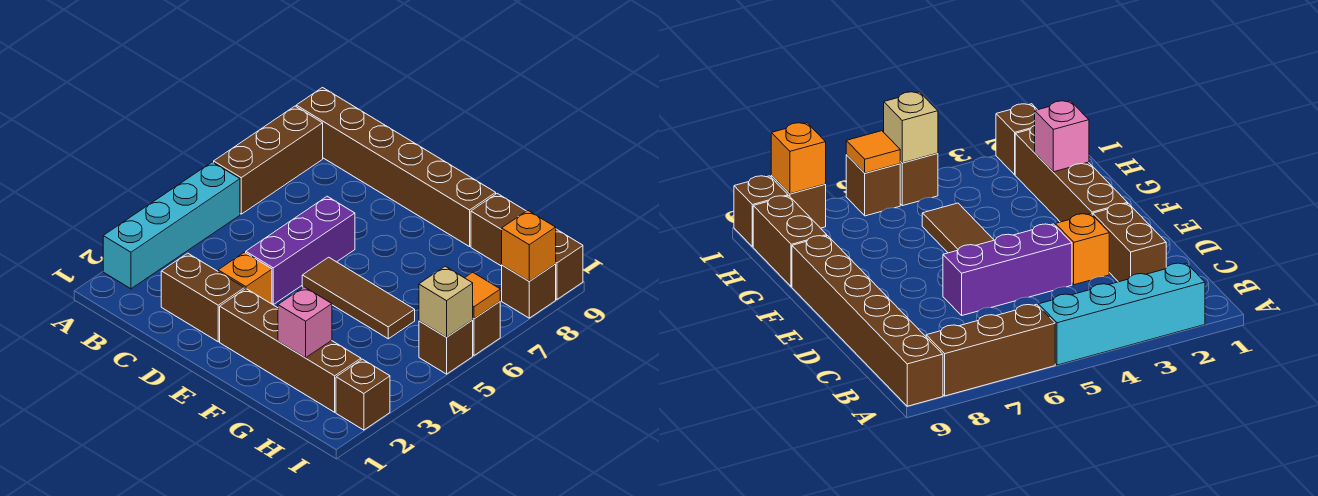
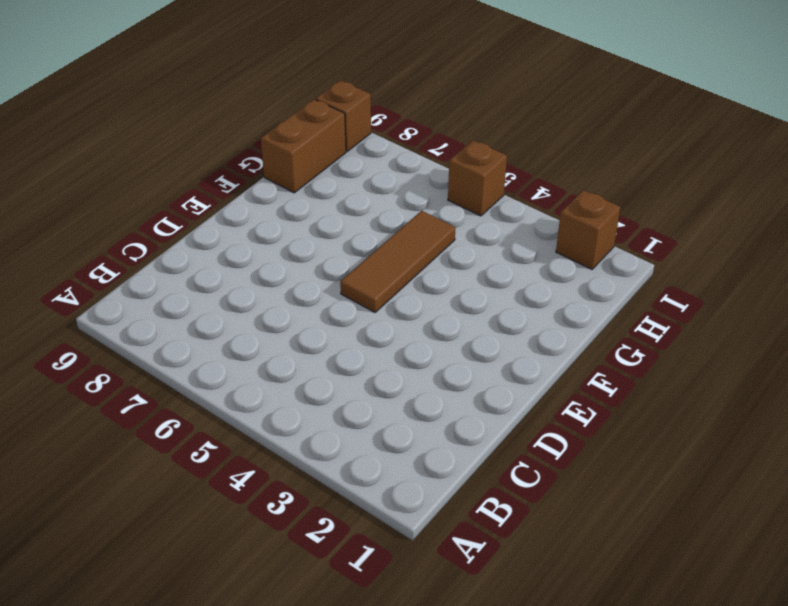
none -> cyan 1x4 brick [103,162,240,289]
none -> brown 1x3 brick [214,106,323,214]
none -> brown 1x6 brick [296,88,496,247]

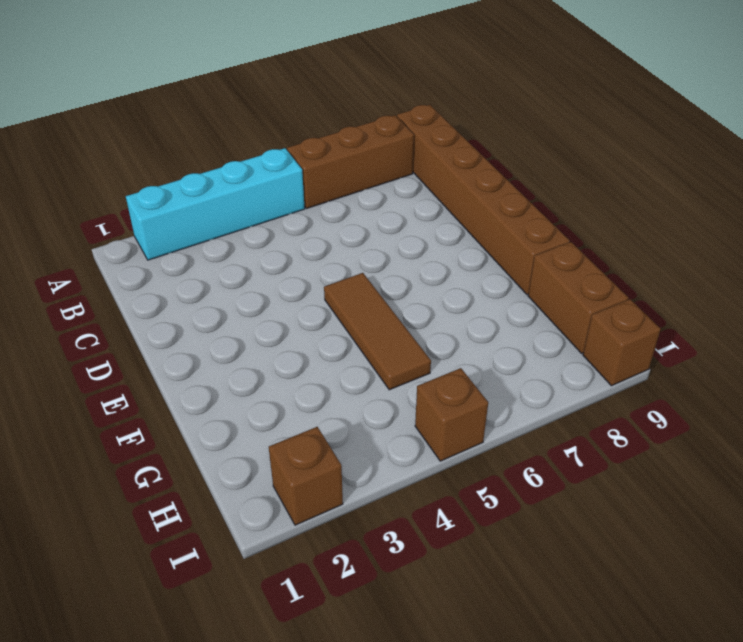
none -> brown 1x2 brick [161,253,245,342]
none -> orange 1x1 brick [218,252,272,304]
none -> purple 1x3 brick [246,196,355,304]

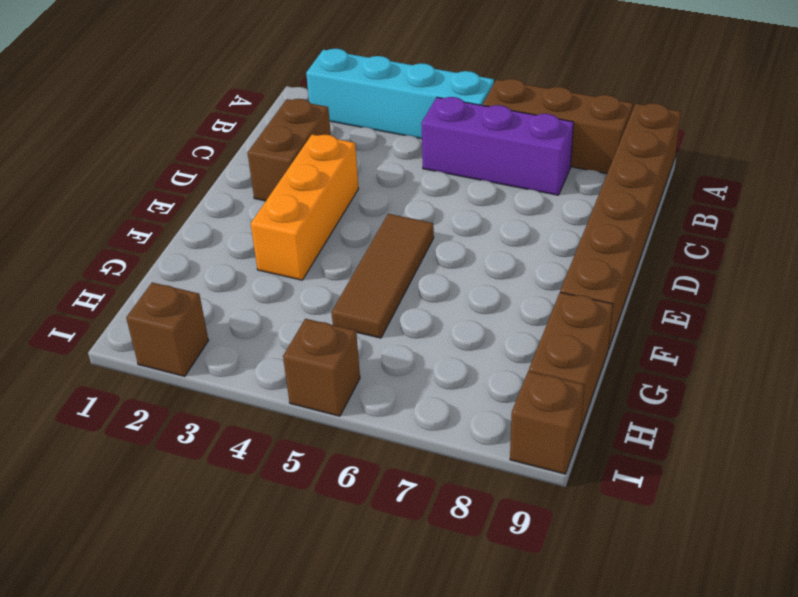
purple 1x3 brick [421,97,574,195] -> purple 1x3 brick moved to [246,196,355,304]
orange 1x3 brick [251,135,358,280] -> orange 1x1 brick [218,252,272,304]
none -> brown 1x4 brick [220,289,361,412]
none -> brown 1x1 brick [473,302,500,355]
none -> brown 1x1 brick [502,264,556,318]

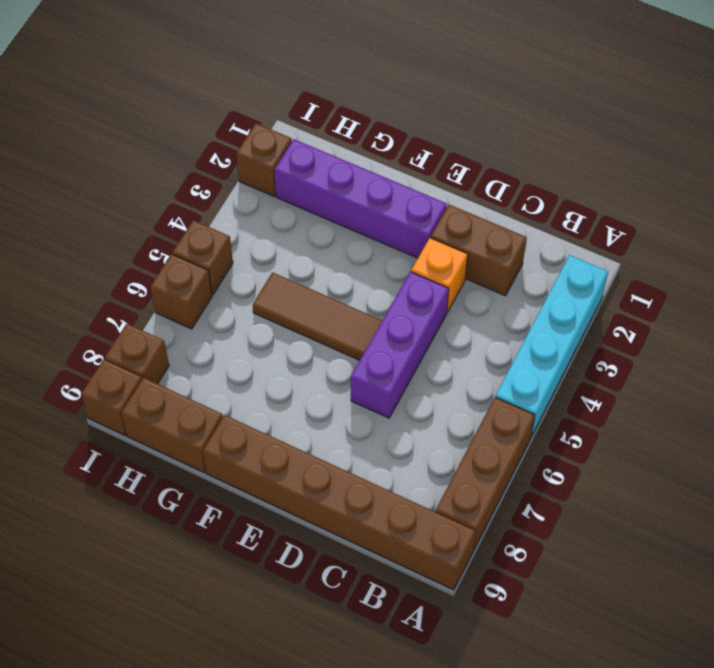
purple 1x4 brick [274,139,447,258] -> brown 1x4 brick [220,289,361,412]
none -> pink 1x1 brick [278,287,332,358]
none -> tan 1x1 brick [419,266,473,337]
none -> orange 1x1 tile [465,272,500,318]

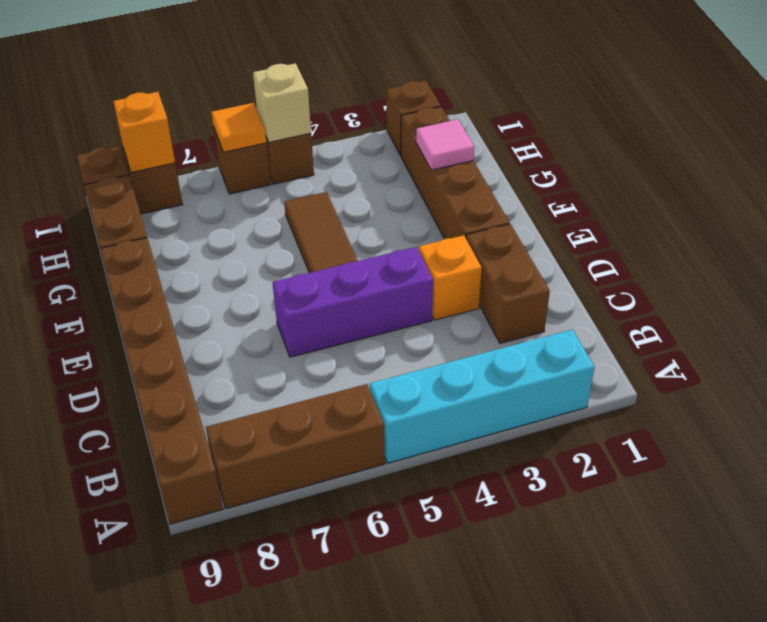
pink 1x1 tile [416,119,474,170] -> pink 1x1 brick [278,287,332,358]

